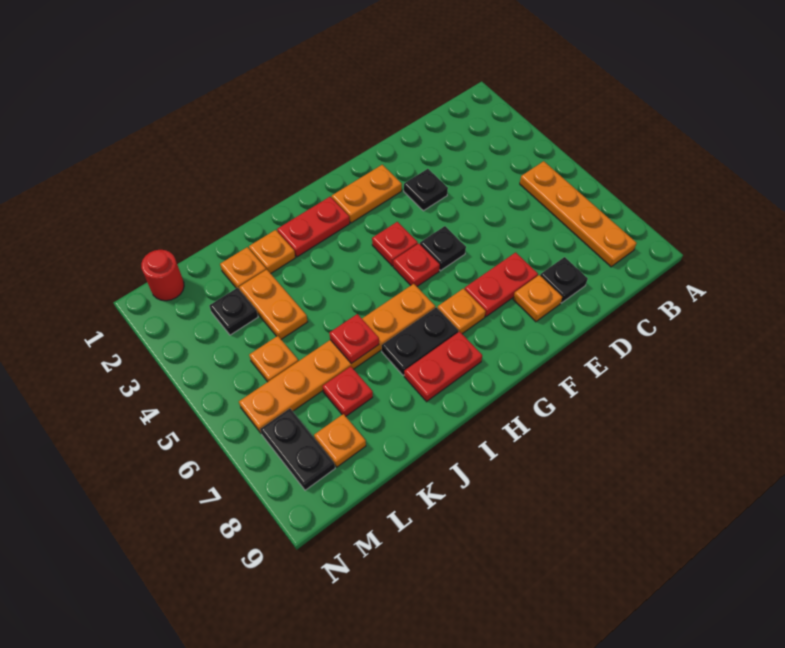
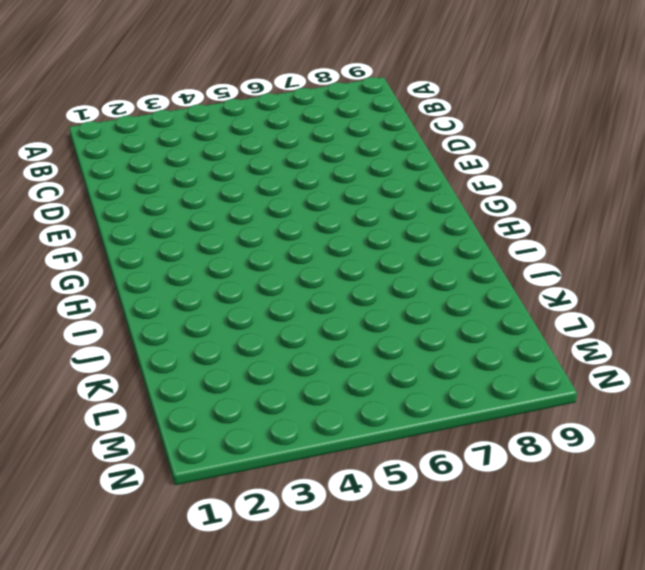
none -> orange 1x4 plate [520,161,637,267]
none -> black 1x1 plate [540,257,588,303]
none -> black 1x1 plate [404,169,448,211]

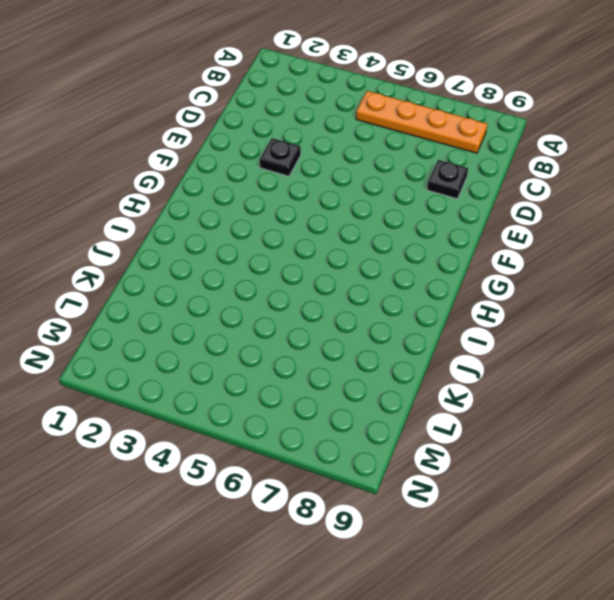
none -> red 1x2 plate [465,252,538,317]
none -> orange 1x1 plate [513,275,562,322]
none -> orange 1x2 plate [332,165,402,223]

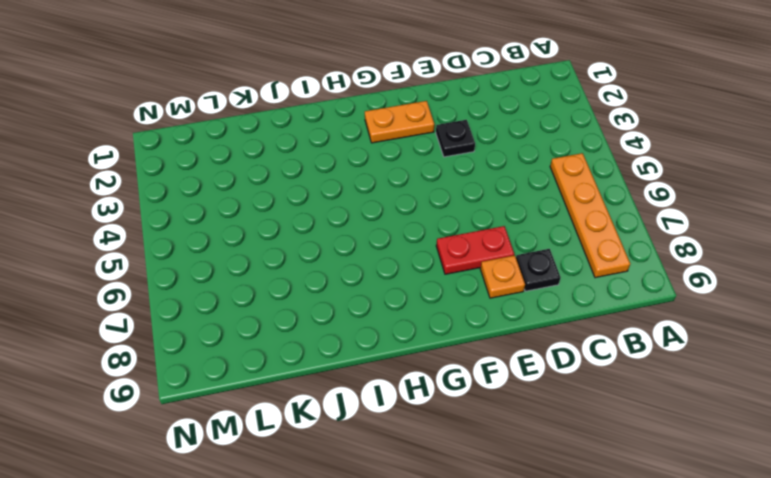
none -> black 1x1 plate [420,226,466,271]
none -> red 1x1 plate [372,222,418,266]
none -> red 1x1 plate [393,243,440,286]

